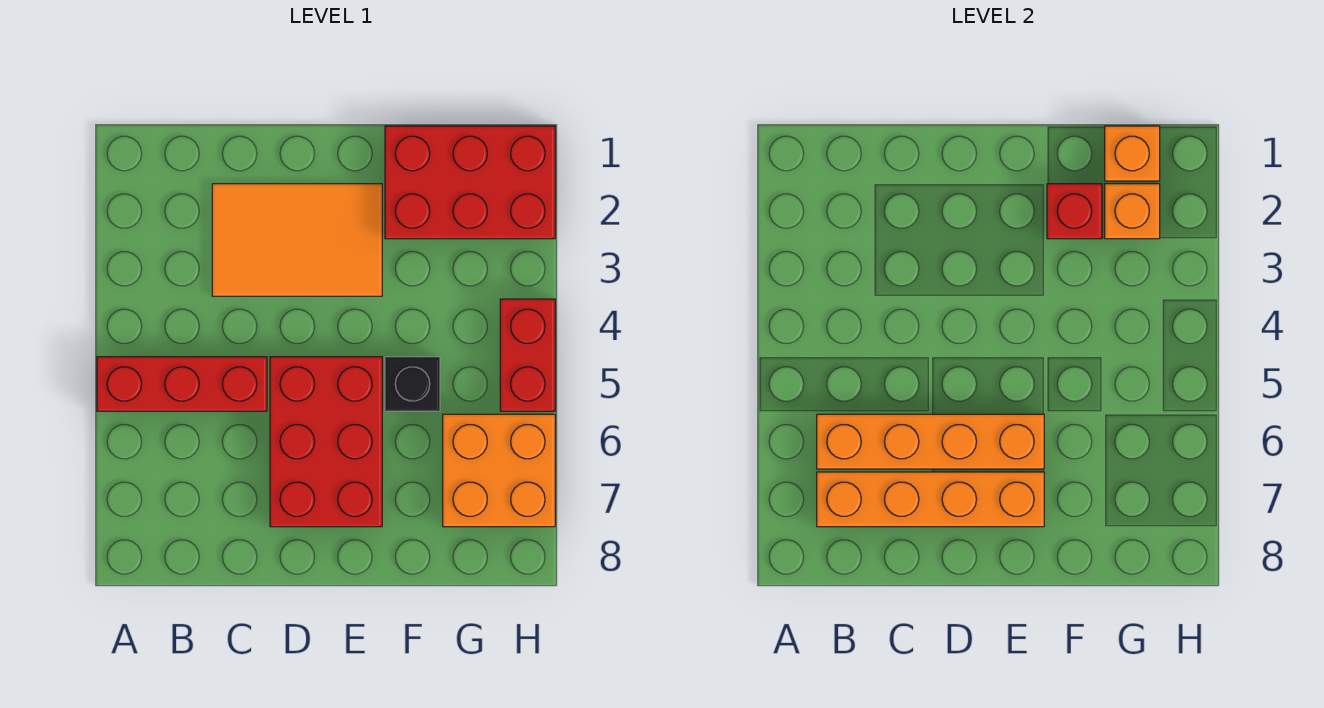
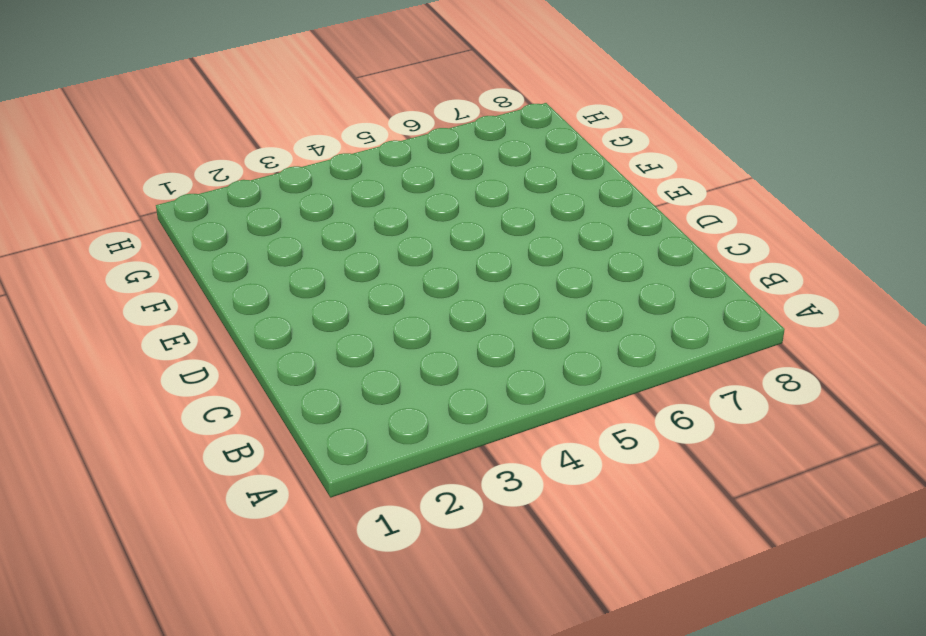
none -> red 1x3 brick [97,357,267,411]
none -> orange 2x3 tile [212,184,382,296]
none -> red 2x3 brick [270,357,382,527]

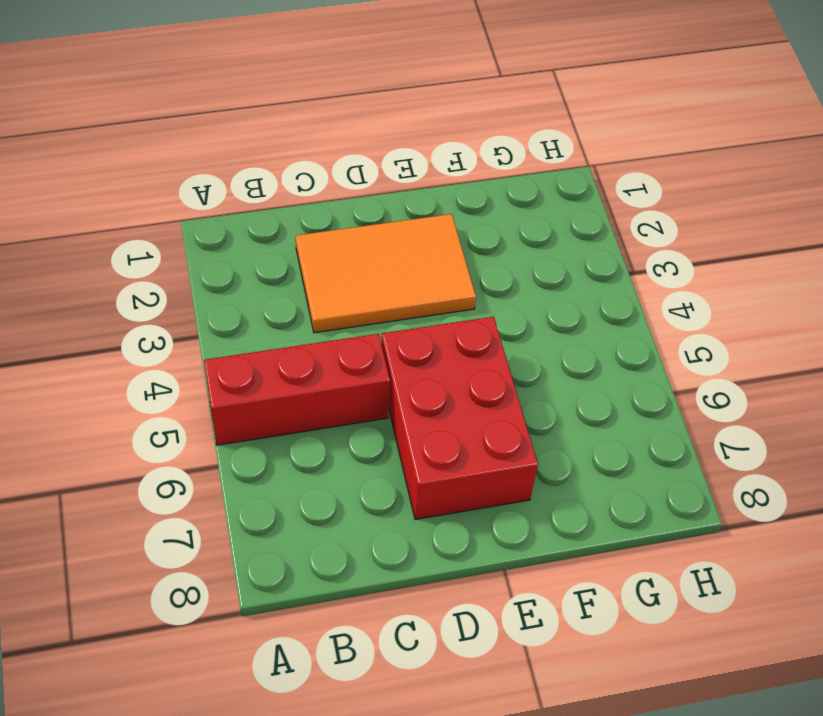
none -> red 2x3 brick [385,126,555,239]
none -> black 1x1 brick [385,357,440,411]
none -> orange 2x2 brick [443,414,555,527]

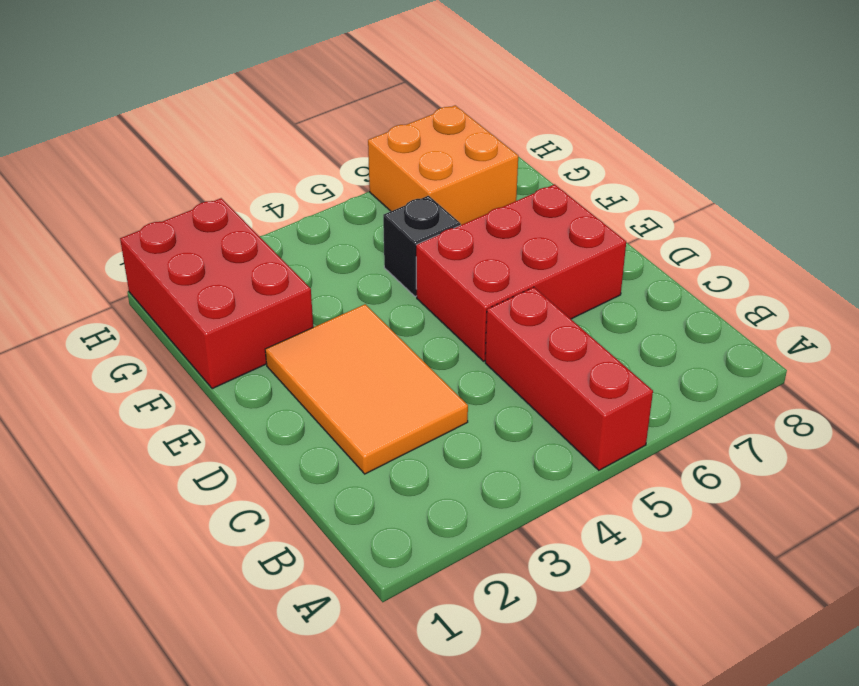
none -> red 1x2 brick [500,299,555,411]
none -> orange 1x4 brick [817,414,1044,469]
none -> orange 1x4 brick [817,472,1044,527]

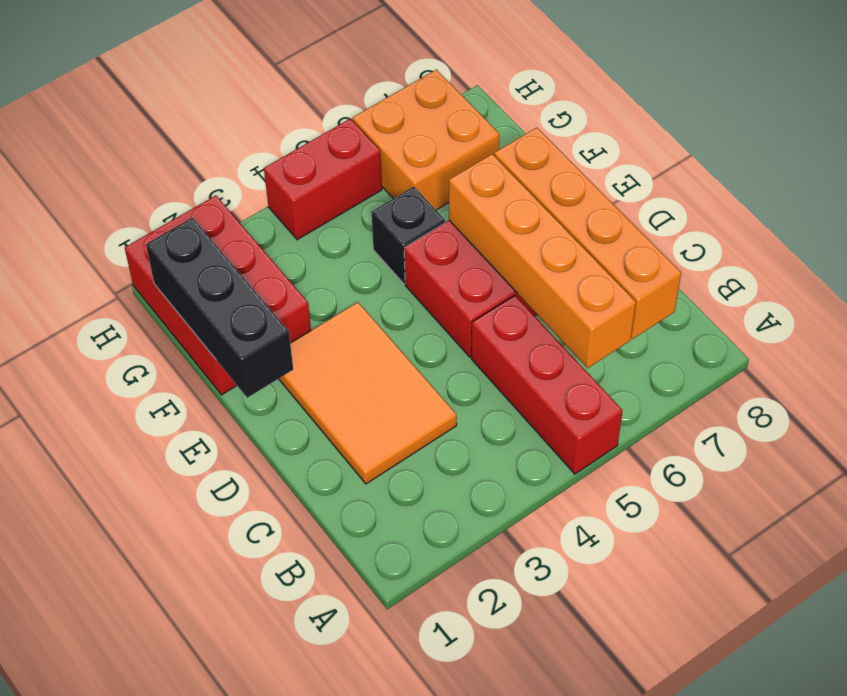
black 1x3 brick [146,218,293,398] -> orange 1x1 brick [1105,126,1160,181]
none -> red 1x1 brick [1047,184,1102,239]
none -> orange 1x1 brick [1105,184,1160,239]

